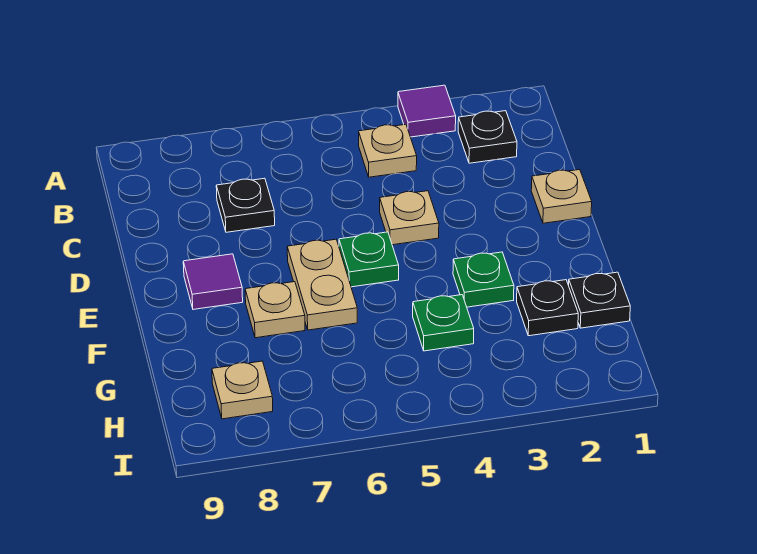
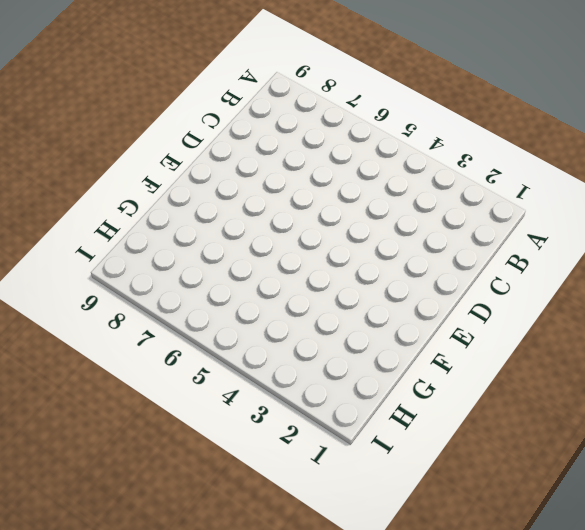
none -> purple 1x1 tile [398,85,456,137]
none -> black 1x1 plate [458,111,517,163]
none -> tan 1x1 plate [359,124,417,177]

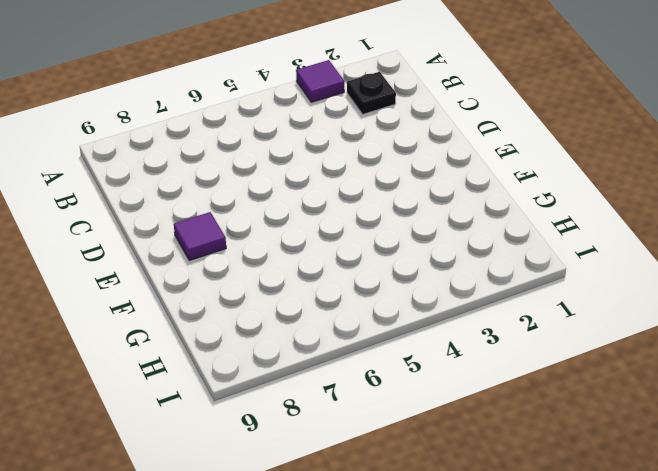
none -> tan 1x1 plate [359,124,417,177]
none -> black 1x1 plate [216,178,275,232]
none -> tan 1x1 plate [531,170,592,223]

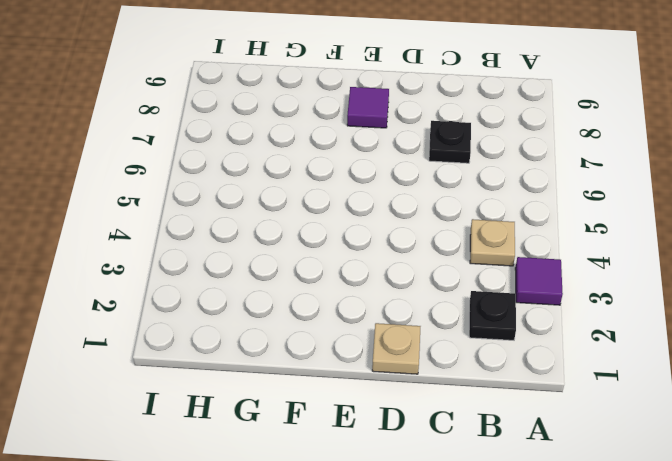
none -> tan 1x1 plate [380,191,439,245]
none -> green 1x1 plate [339,232,399,287]
none -> tan 1x2 plate [287,239,357,330]

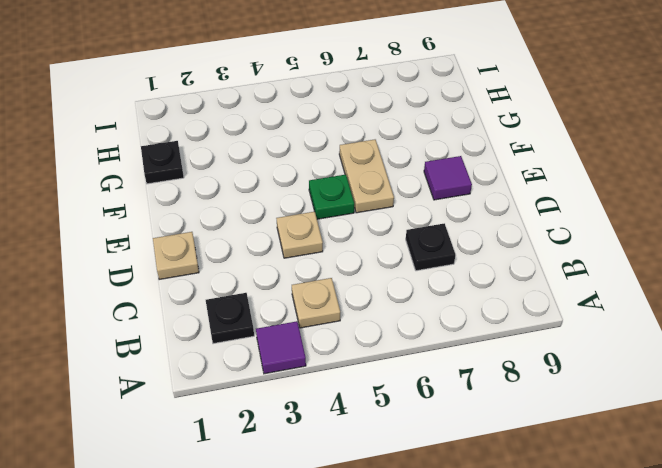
none -> green 1x1 plate [453,252,514,307]
none -> tan 1x1 plate [245,282,305,338]
none -> black 1x1 plate [517,280,578,336]

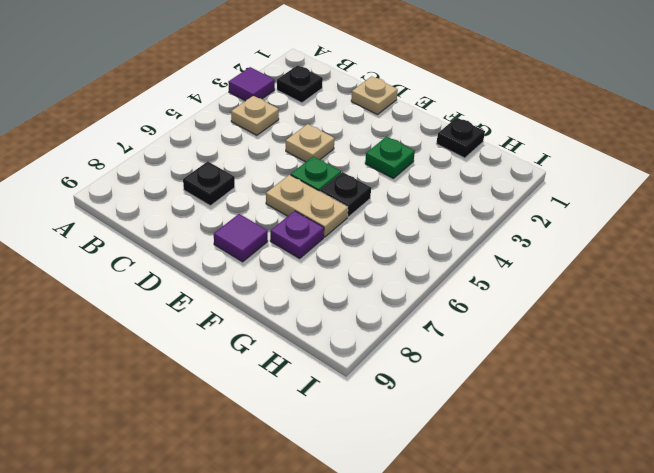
black 1x1 plate [320,172,371,217] -> black 1x1 plate moved to [517,280,578,336]
purple 1x1 plate [270,211,324,258] -> tan 1x1 plate [245,282,305,338]
none -> green 1x1 plate [413,295,474,351]
none -> tan 1x1 plate [212,361,273,419]

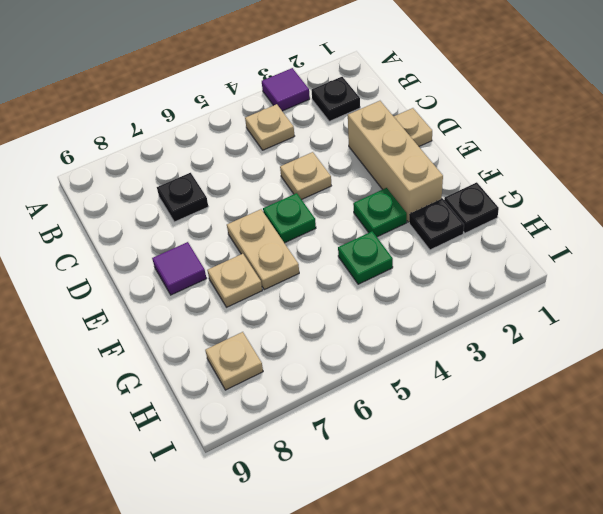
tan 1x3 brick [348,101,443,222] -> none

